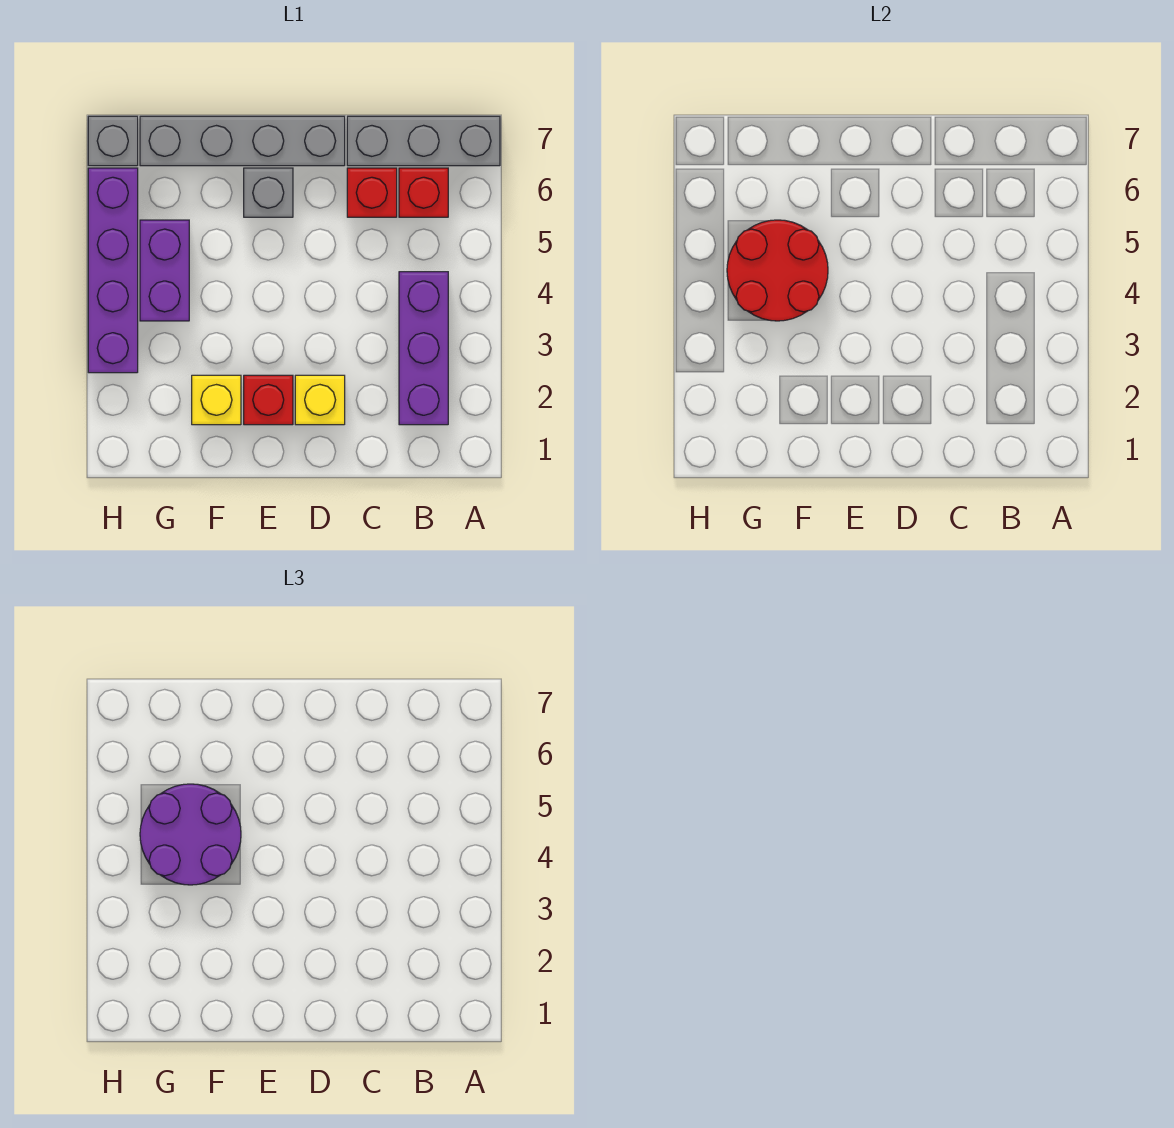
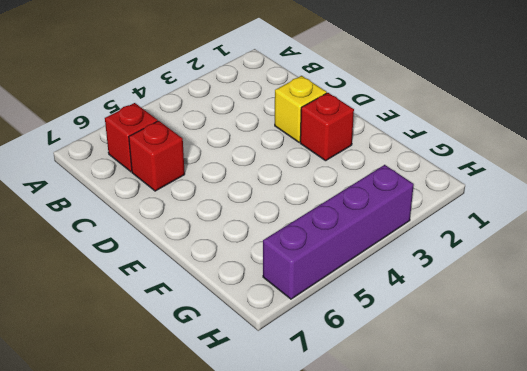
none -> grey 1x3 brick [347,116,500,166]
none -> purple 1x3 brick [399,272,448,425]
none -> grey 1x4 brick [140,116,345,166]

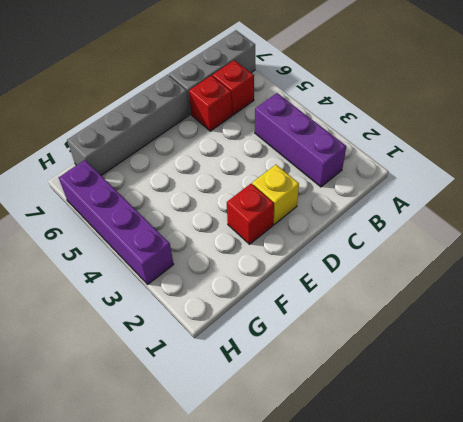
none -> grey 1x1 brick [244,168,293,217]
none -> yellow 1x1 brick [192,375,241,425]
none -> purple 1x2 brick [140,220,189,321]

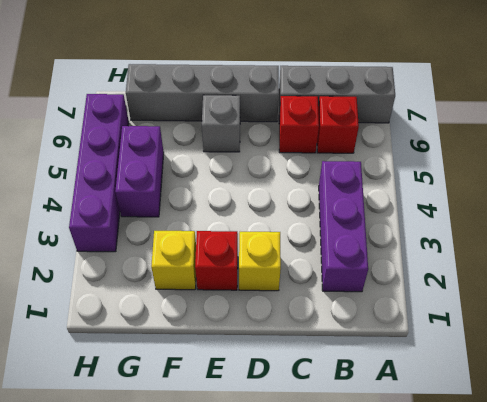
none -> grey 1x1 brick [88,116,138,166]
none -> red 2x2 round brick [727,220,828,321]
none -> purple 2x2 round brick [140,784,241,885]

